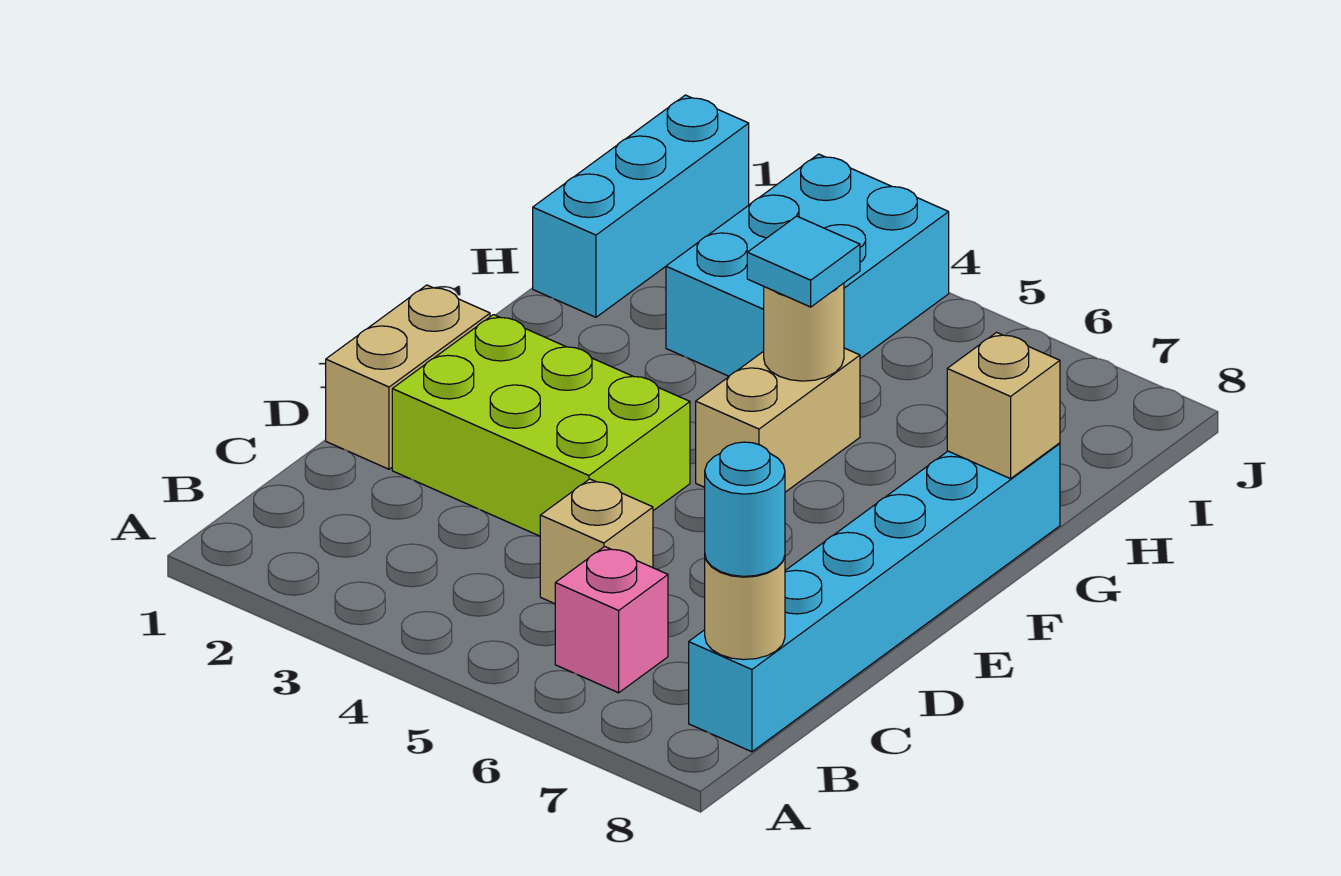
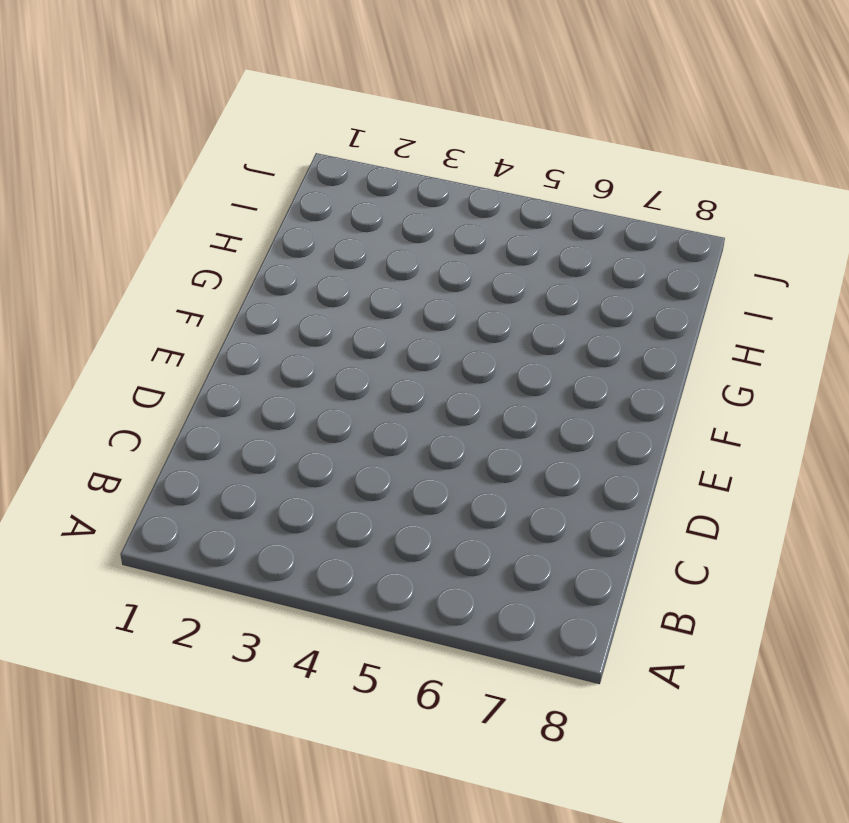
none -> pink 1x1 brick [555,546,668,693]
none -> cyan 1x6 brick [689,443,1060,752]
none -> tan 1x1 brick [540,479,653,604]

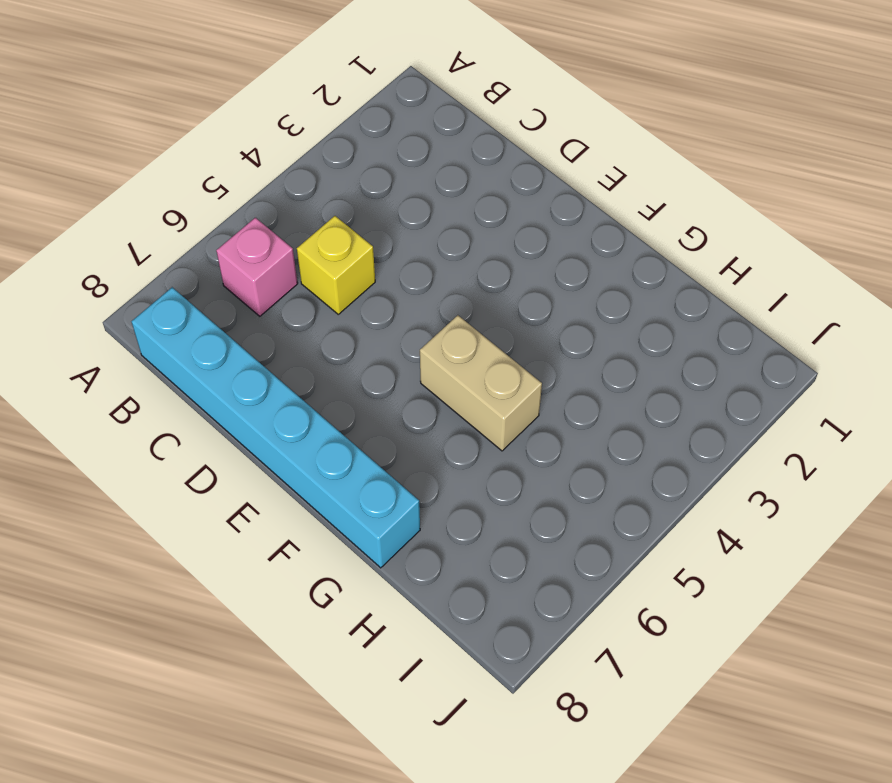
yellow 1x1 brick [297,216,375,314] -> tan 1x1 brick [540,479,653,604]
none -> tan 1x2 brick [326,285,490,469]
none -> lime 2x3 brick [392,315,690,536]
none -> cyan 1x3 brick [533,95,749,317]

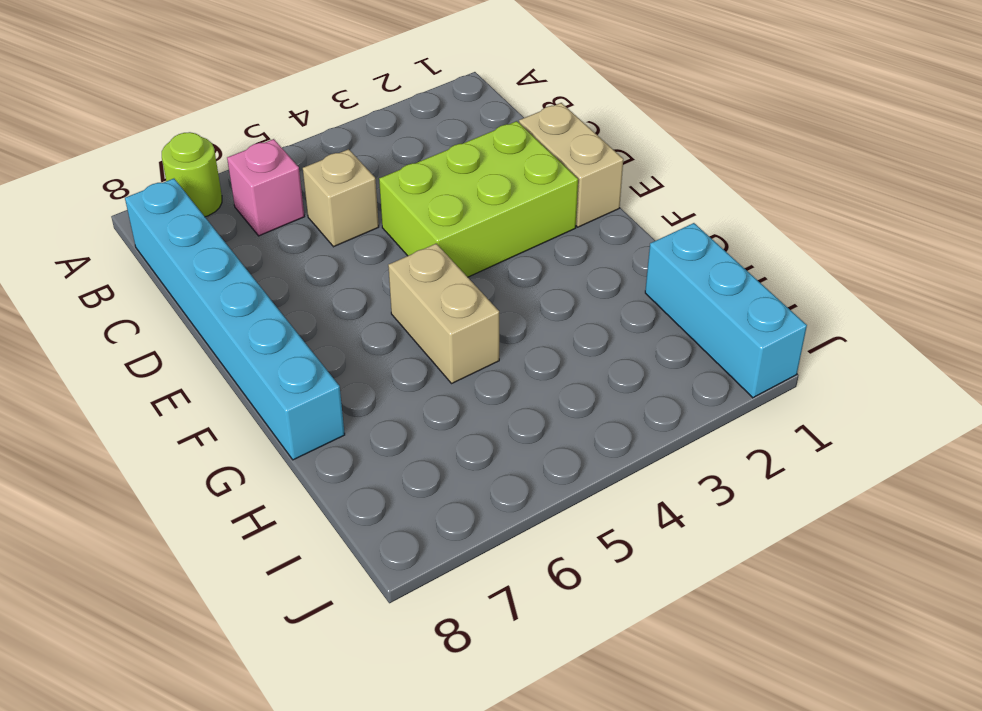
lime 1x1 round brick [162,132,222,217] -> none
none -> cyan 2x3 brick [666,154,949,376]
none -> tan 1x1 round brick [705,556,785,660]
none -> tan 1x1 round brick [764,283,844,381]

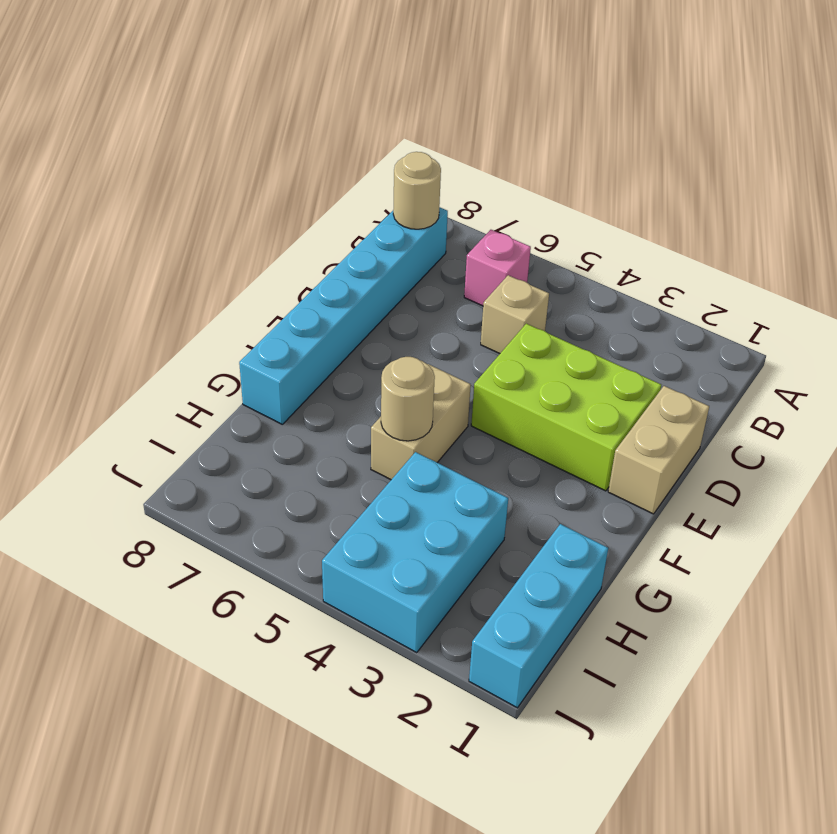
none -> tan 1x1 brick [947,332,1060,479]
none -> cyan 1x1 round brick [705,442,785,576]
none -> cyan 1x1 tile [747,216,860,307]

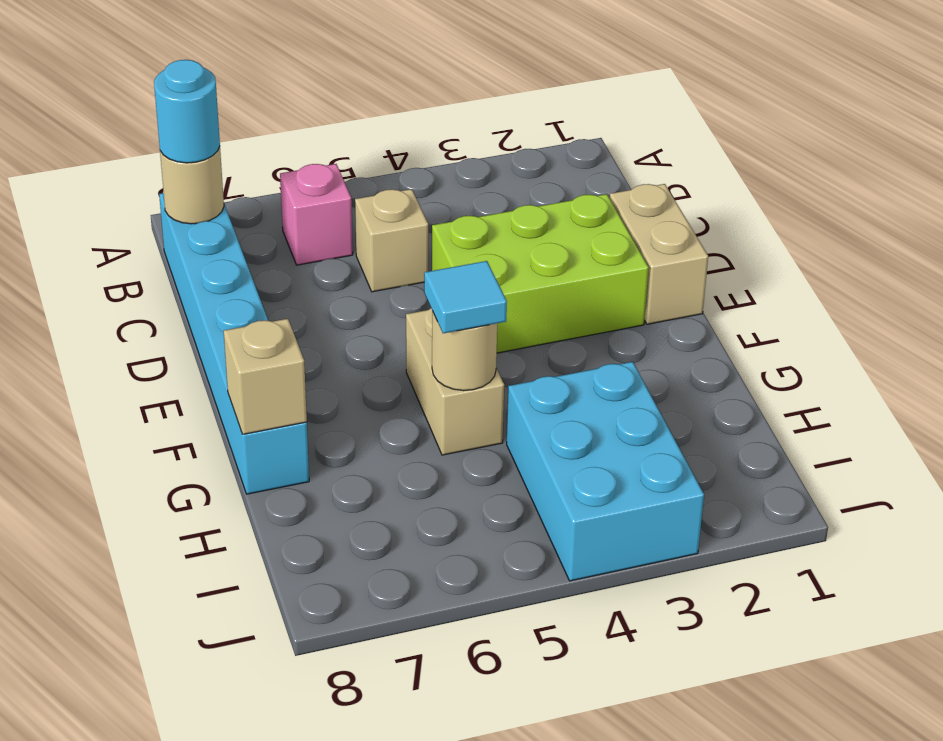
none -> cyan 1x3 brick [533,95,749,317]

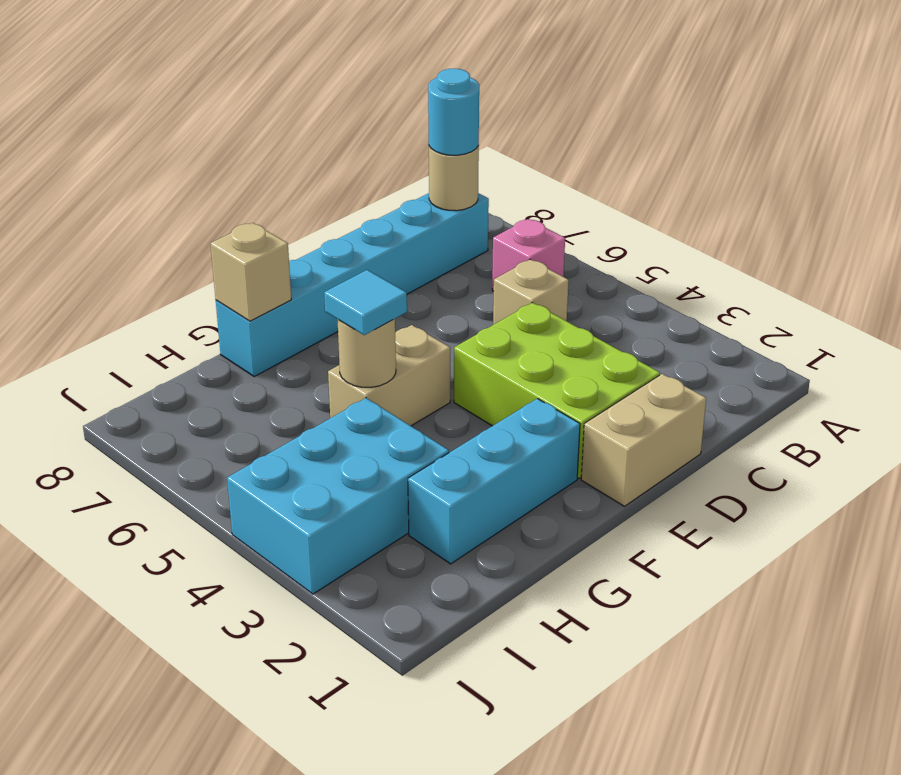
cyan 1x3 brick [408,399,580,564] -> cyan 1x3 brick moved to [533,95,749,317]

